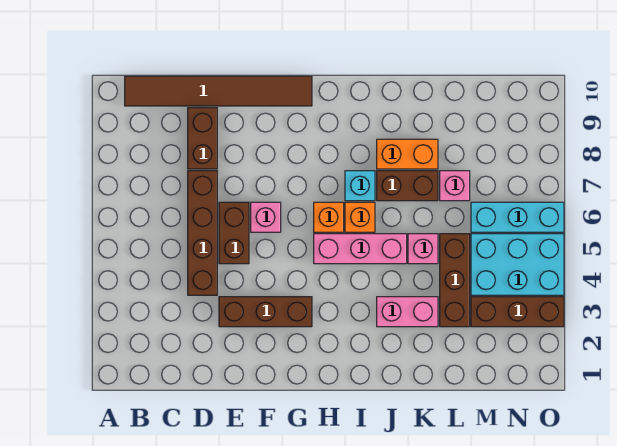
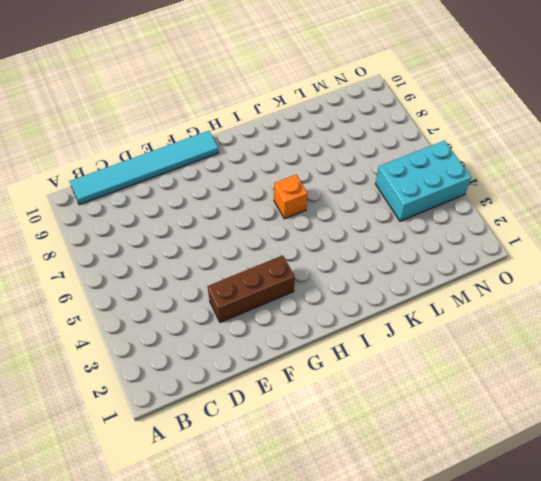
cyan 1x6 tile [70,131,219,205] -> brown 1x6 tile [125,76,312,106]
none -> brown 1x4 brick [188,171,217,295]
none -> brown 1x2 brick [188,108,217,169]
none -> brown 1x2 brick [219,202,249,264]

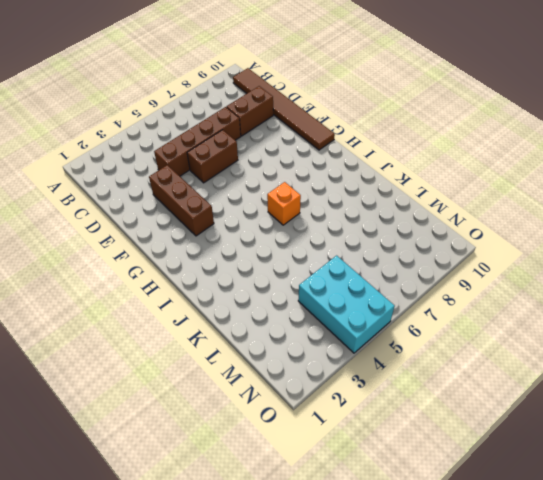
none -> pink 1x1 brick [251,202,281,232]
none -> pink 1x3 brick [314,234,407,264]
none -> orange 1x1 brick [314,202,344,232]

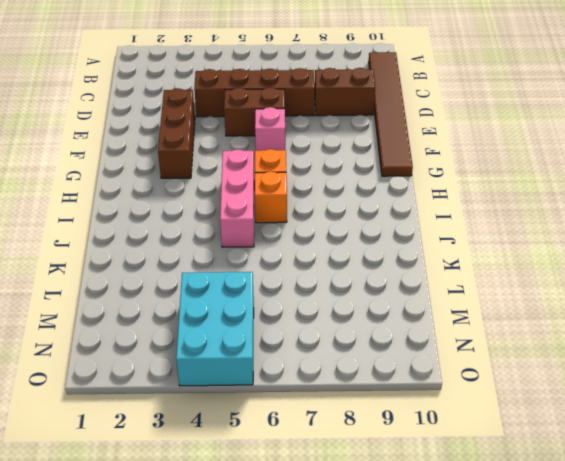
none -> cyan 1x1 brick [345,171,375,201]
none -> pink 1x2 brick [377,297,438,327]
none -> brown 1x2 brick [377,171,438,201]

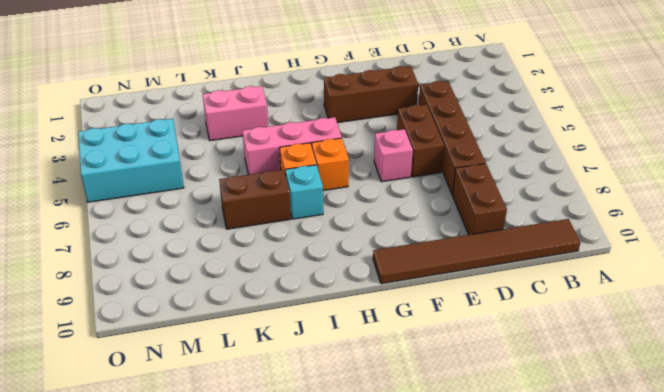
none -> orange 1x2 brick [377,139,438,169]
none -> pink 1x1 brick [408,234,438,264]
none -> brown 1x3 brick [440,234,470,327]

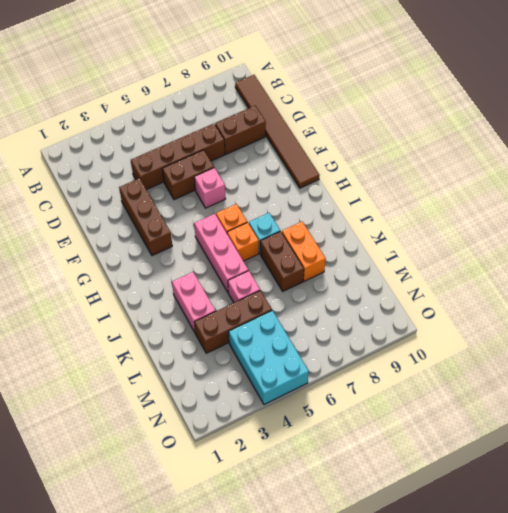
none -> pink 1x1 brick [440,171,470,201]
none -> brown 1x3 brick [471,297,564,327]
none -> cyan 1x3 brick [471,202,564,232]

